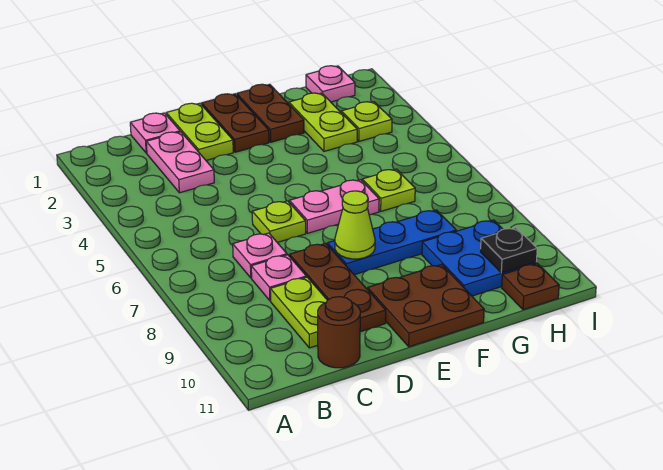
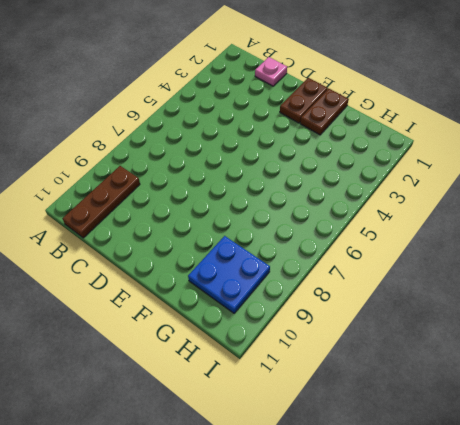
brown 1x3 plate [62,166,140,238] -> brown 1x3 plate moved to [290,243,386,332]
none -> pink 1x2 plate [146,132,214,193]
none -> pink 1x1 plate [233,233,287,278]
none -> pink 1x1 plate [251,255,306,301]

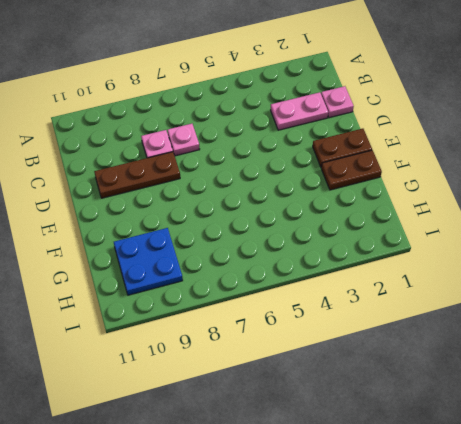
none -> lime 1x2 plate [270,277,327,348]
none -> brown 1x1 round brick [318,297,360,368]
none -> lime 1x2 plate [166,103,233,160]

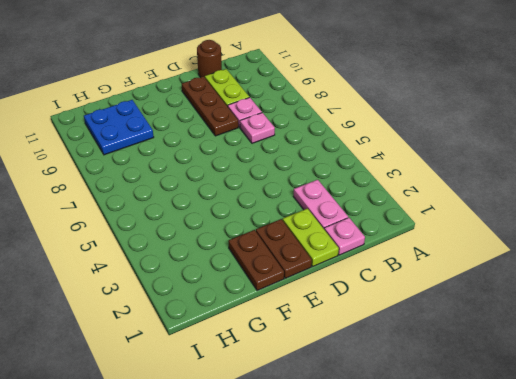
none -> lime 1x1 plate [252,201,306,242]
none -> pink 1x2 plate [289,180,379,233]
none -> blue 1x3 plate [328,210,456,275]

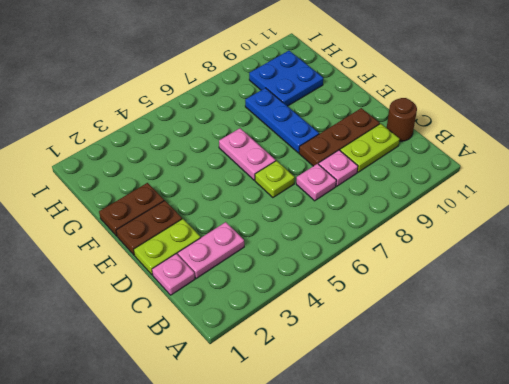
none -> brown 2x2 plate [367,265,484,347]
none -> lime 1x2 plate [289,93,357,151]
none -> lime 1x1 plate [362,169,415,211]

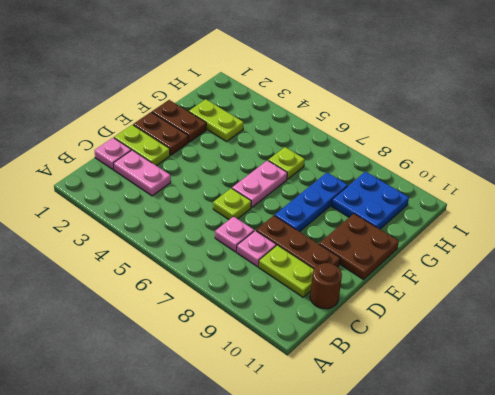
none -> pink 1x1 plate [306,66,355,102]
none -> lime 1x1 plate [341,102,392,141]
none -> brown 1x1 plate [502,264,559,310]

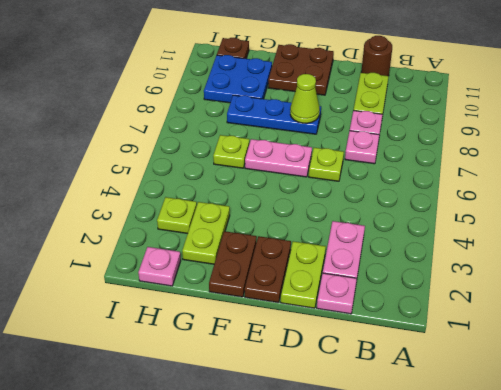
none -> brown 1x3 plate [290,243,386,332]
none -> black 1x1 plate [481,228,537,273]

